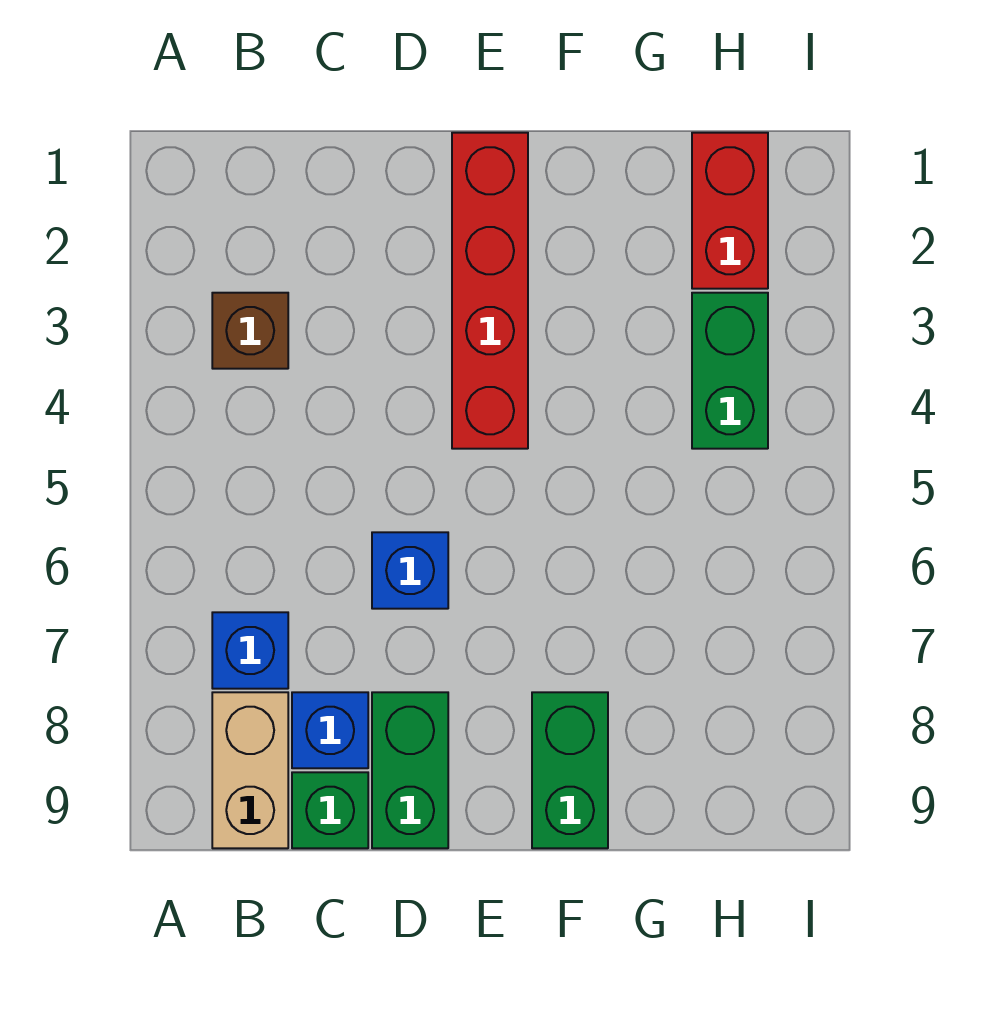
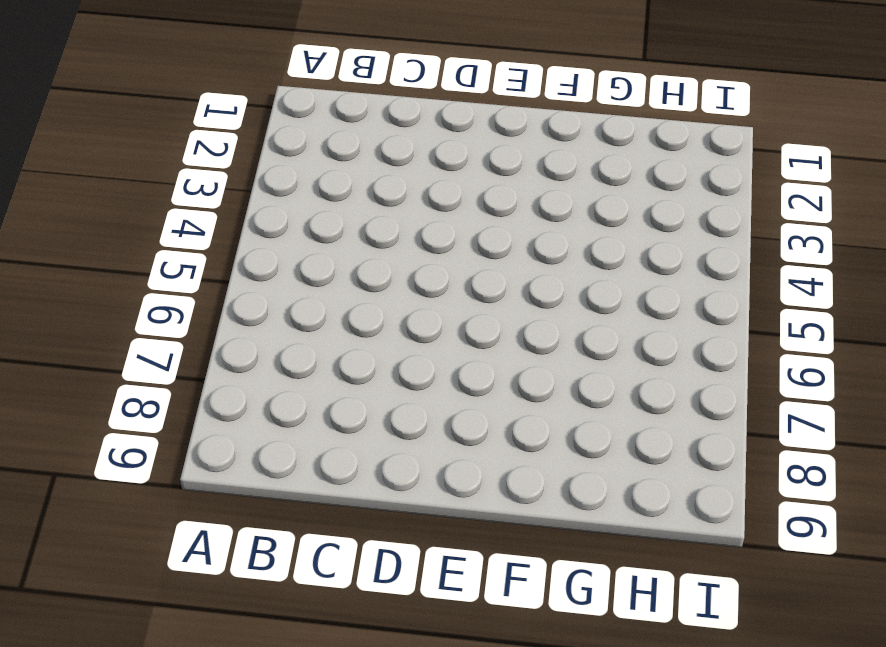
none -> brown 1x1 brick [212,293,288,369]
none -> blue 1x1 brick [212,612,288,689]

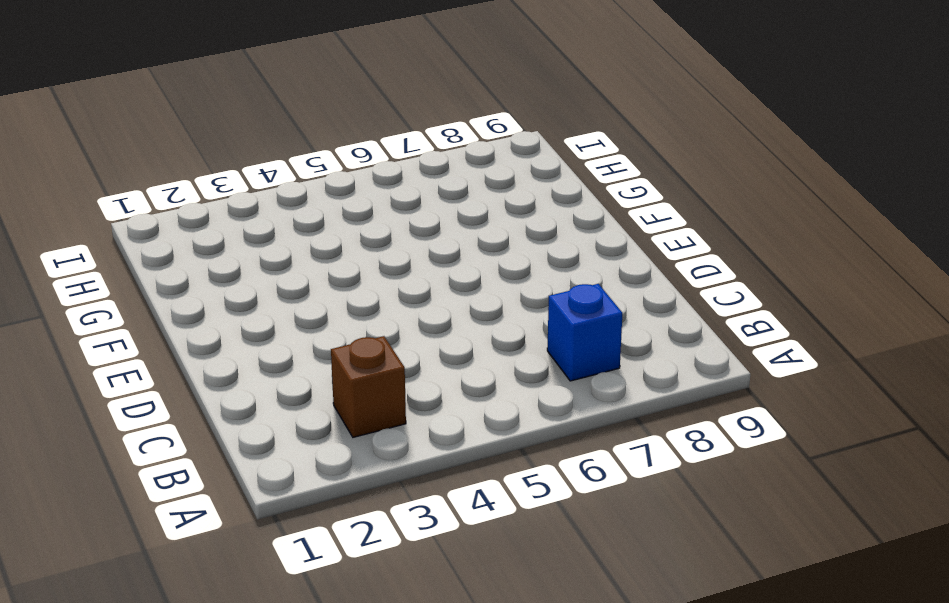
none -> tan 1x2 brick [212,692,288,848]
none -> blue 1x1 brick [292,692,368,768]

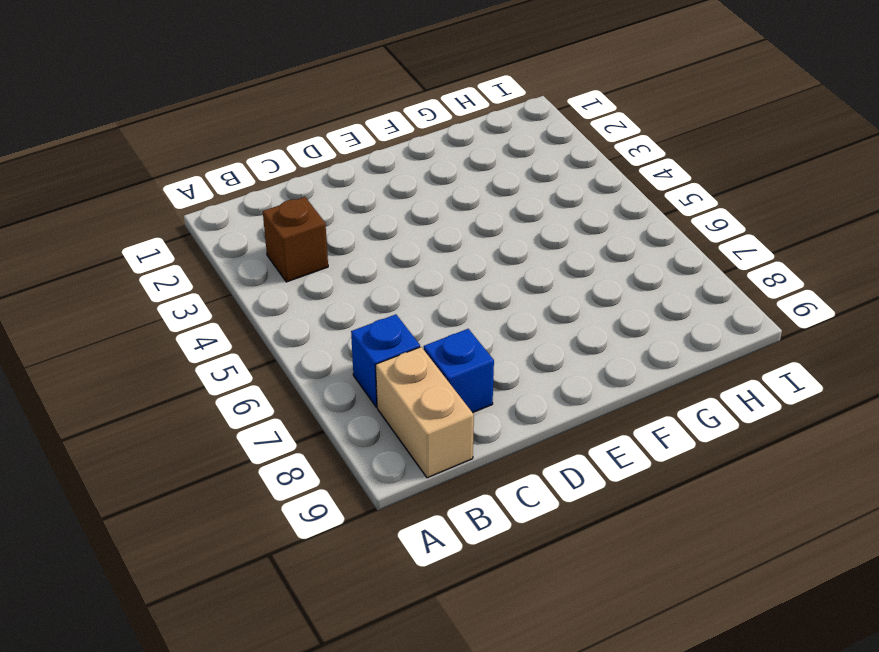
none -> green 1x1 brick [292,772,368,848]
none -> blue 1x1 brick [372,532,448,609]

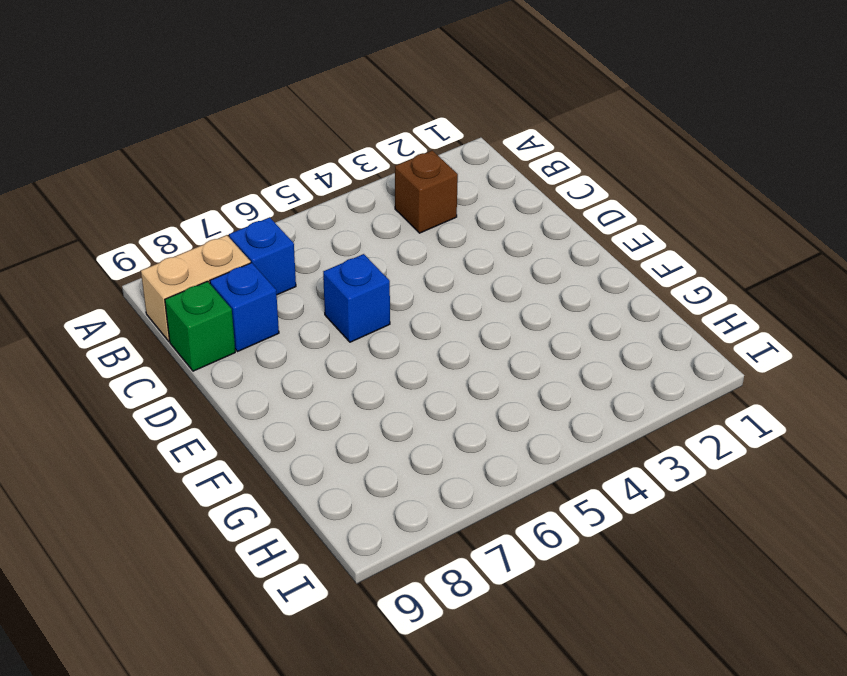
none -> green 1x2 brick [372,692,448,848]
none -> red 1x4 brick [452,133,528,449]

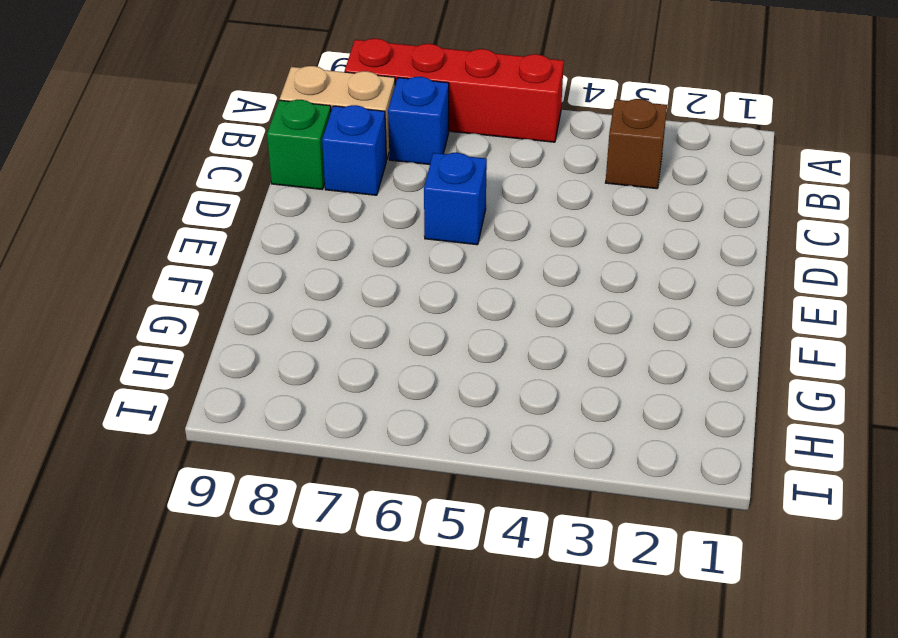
red 1x4 brick [345,39,564,142] -> red 1x4 brick moved to [452,133,528,449]
none -> green 1x2 brick [372,692,448,848]
none -> green 1x2 brick [532,692,608,848]

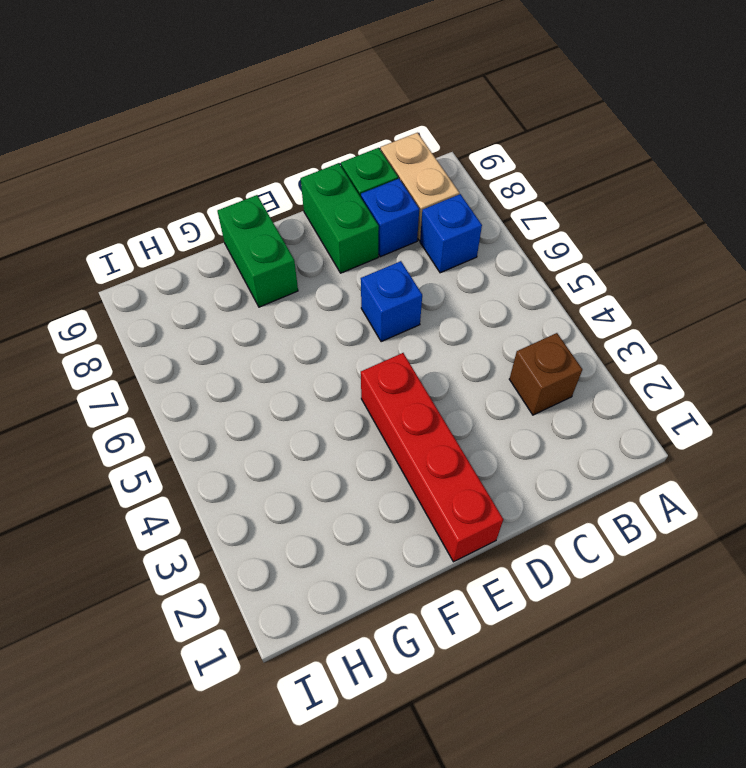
none -> red 1x2 brick [692,133,768,289]
none -> green 1x2 brick [692,293,768,449]

